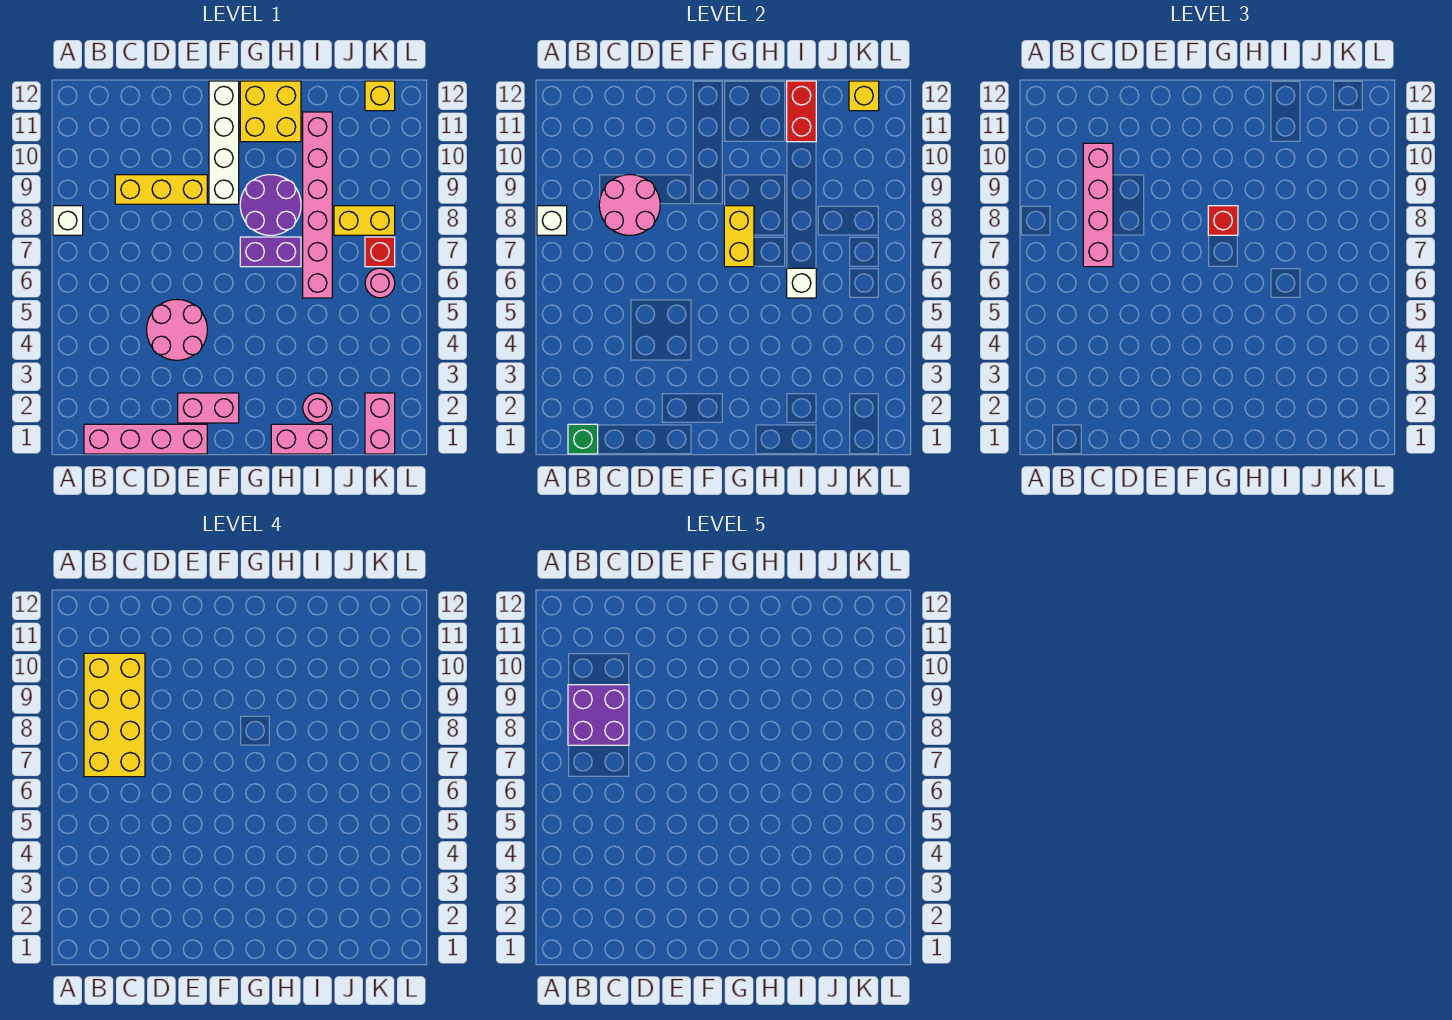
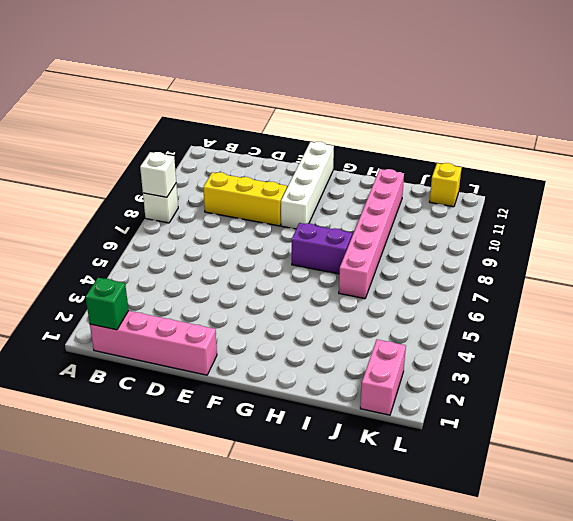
none -> pink 2x2 round brick [147,299,207,360]
none -> pink 1x2 brick [178,393,239,423]
none -> purple 2x2 round brick [240,175,301,235]

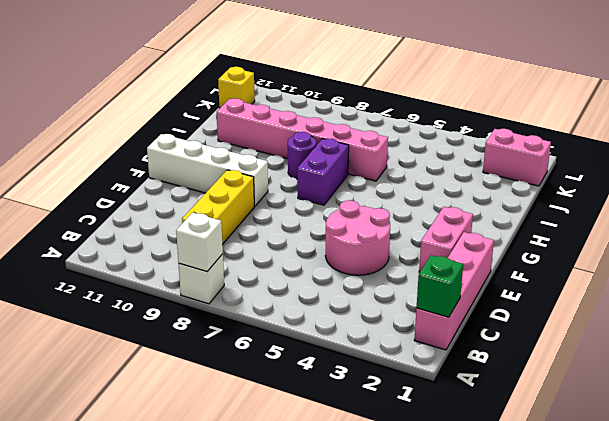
purple 1x1 round brick [288,132,316,179] -> purple 2x2 round brick [240,175,301,235]
none -> yellow 2x2 brick [240,81,301,142]
none -> pink 1x2 brick [271,424,332,454]
none -> pink 1x1 round brick [303,393,332,423]

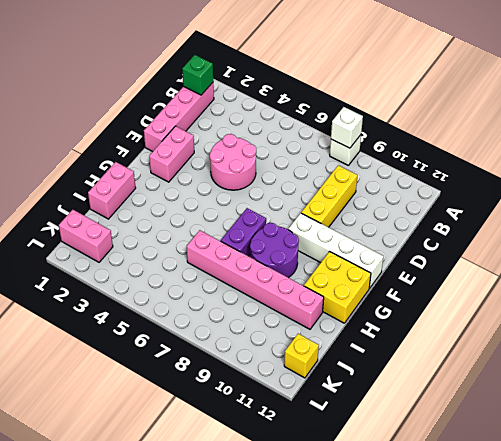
none -> pink 1x1 round brick [303,393,332,423]
none -> yellow 1x2 brick [334,206,395,235]
none -> pink 1x1 round brick [365,268,395,298]

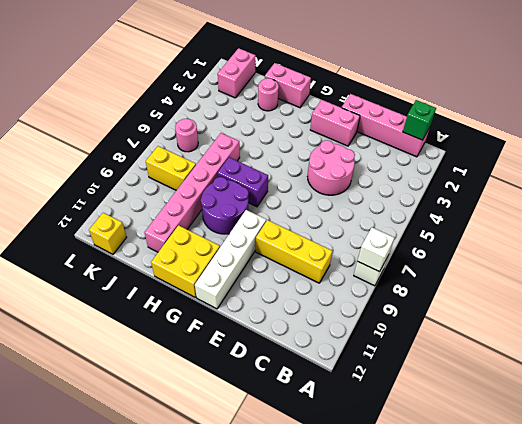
none -> red 1x1 brick [365,237,395,267]
none -> pink 2x2 round brick [599,175,660,235]
none -> yellow 1x2 brick [724,206,754,267]

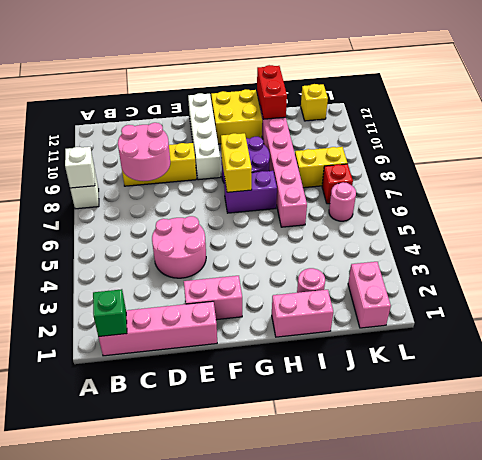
none -> white 1x1 brick [787,268,816,298]
none -> yellow 1x1 brick [849,81,879,111]
none -> pink 1x4 brick [1083,143,1113,267]

